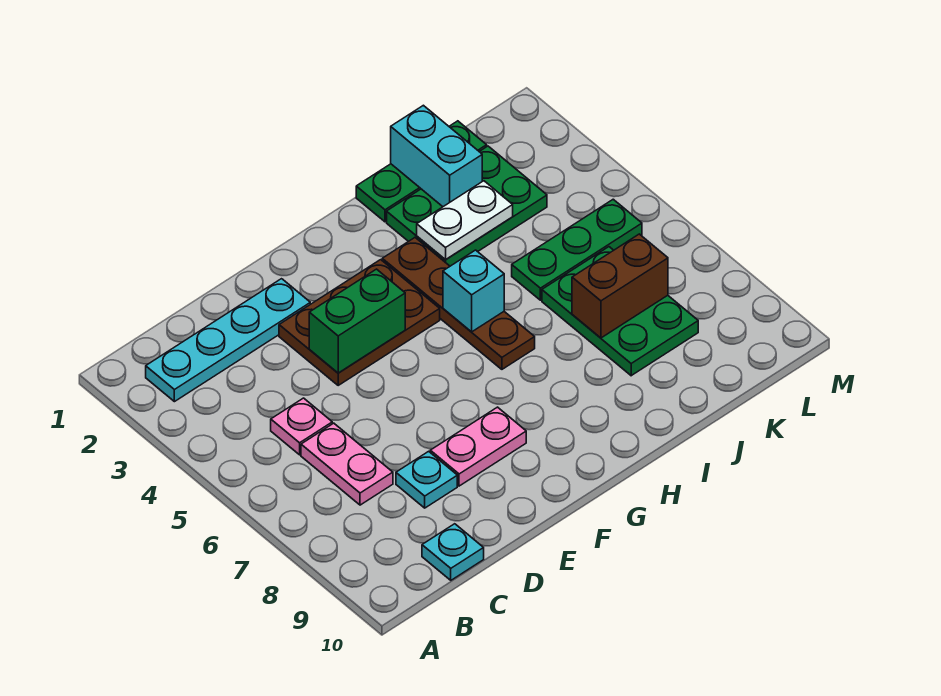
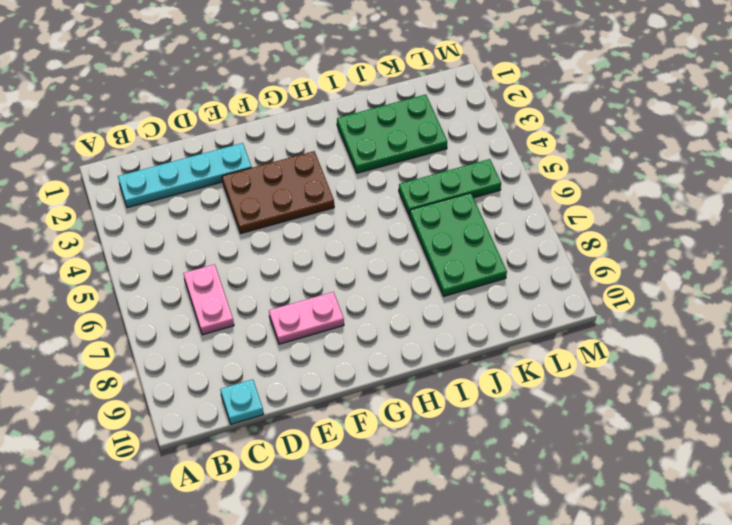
none -> pink 1x1 plate [271,398,332,455]
none -> cyan 1x1 plate [396,451,457,508]
none -> brown 1x4 plate [382,238,535,369]

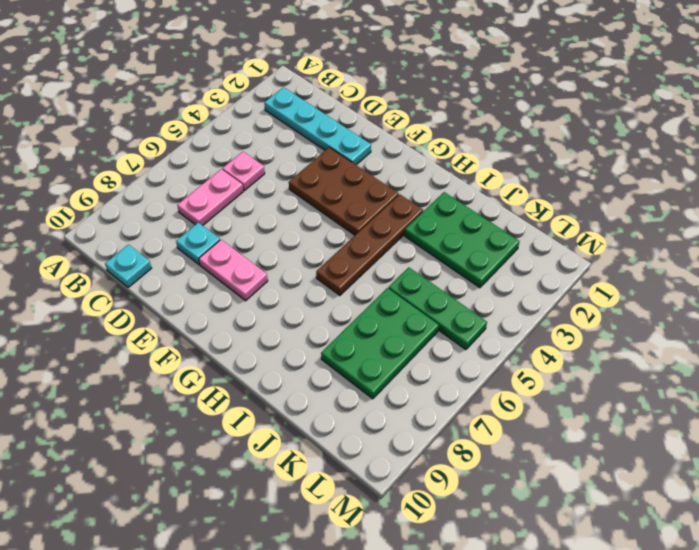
none -> green 1x3 plate [356,121,487,222]
none -> green 1x2 brick [309,269,405,373]
none -> cyan 1x1 brick [443,250,504,332]

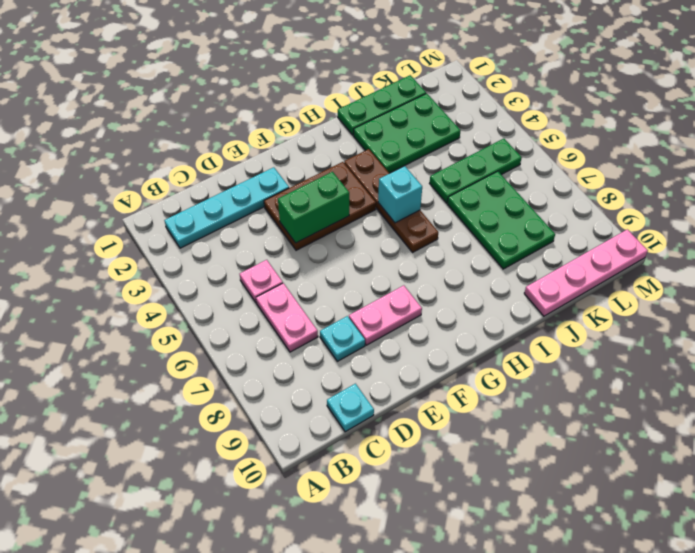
pink 1x4 plate [524,229,648,316] -> none
none -> white 1x2 plate [417,181,513,259]
none -> cyan 1x2 brick [391,105,482,207]
none -> brown 1x2 brick [572,234,668,338]

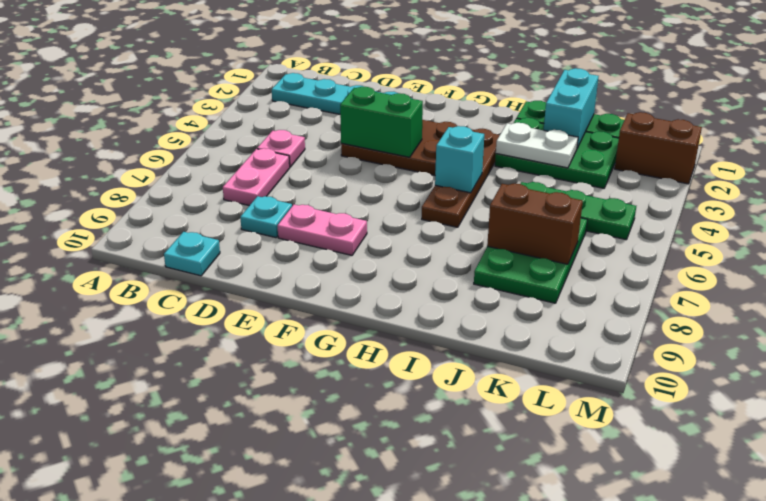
brown 1x2 brick [615,112,702,184] -> none

